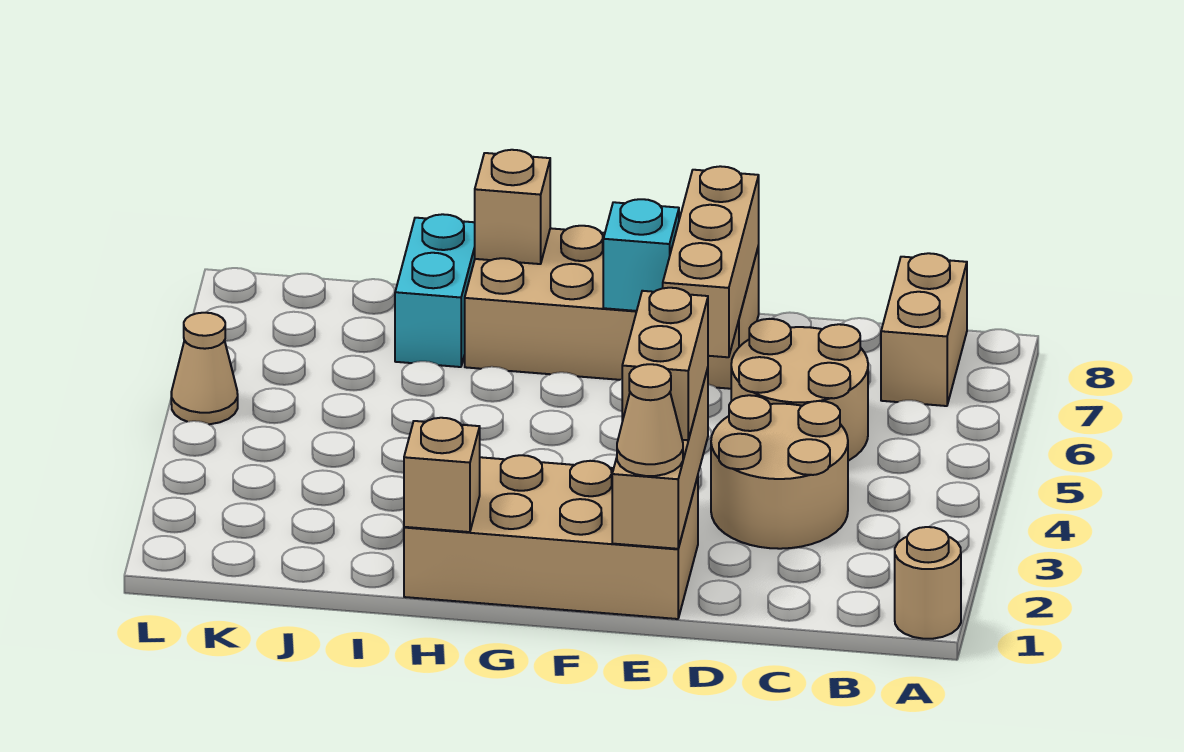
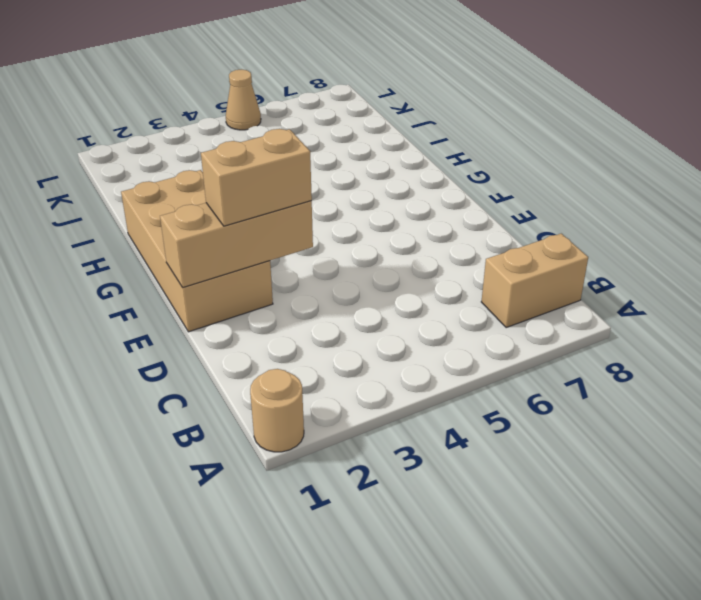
none -> tan 2x2 round brick [711,395,848,549]
none -> tan 2x2 round brick [731,319,868,461]
none -> tan 2x4 brick [465,226,759,389]

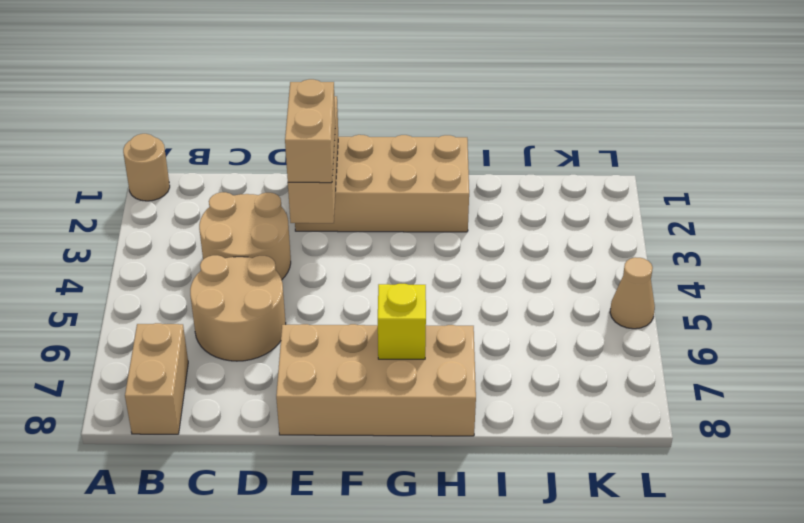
yellow 1x1 brick [378,284,426,359] -> none
none -> cyan 1x2 brick [395,214,475,367]
none -> tan 1x3 brick [663,166,759,357]
none -> cyan 1x1 brick [603,199,679,311]

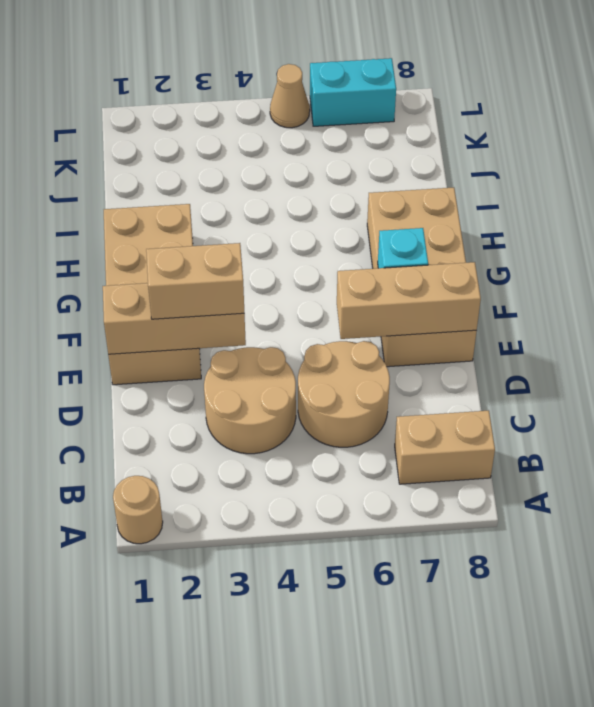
cyan 1x2 brick [310,58,396,126] -> cyan 1x2 brick moved to [395,214,475,367]
none -> tan 1x1 brick [404,418,480,532]
none -> tan 1x1 brick [475,150,550,264]
none -> tan 1x1 cone [617,364,683,476]

